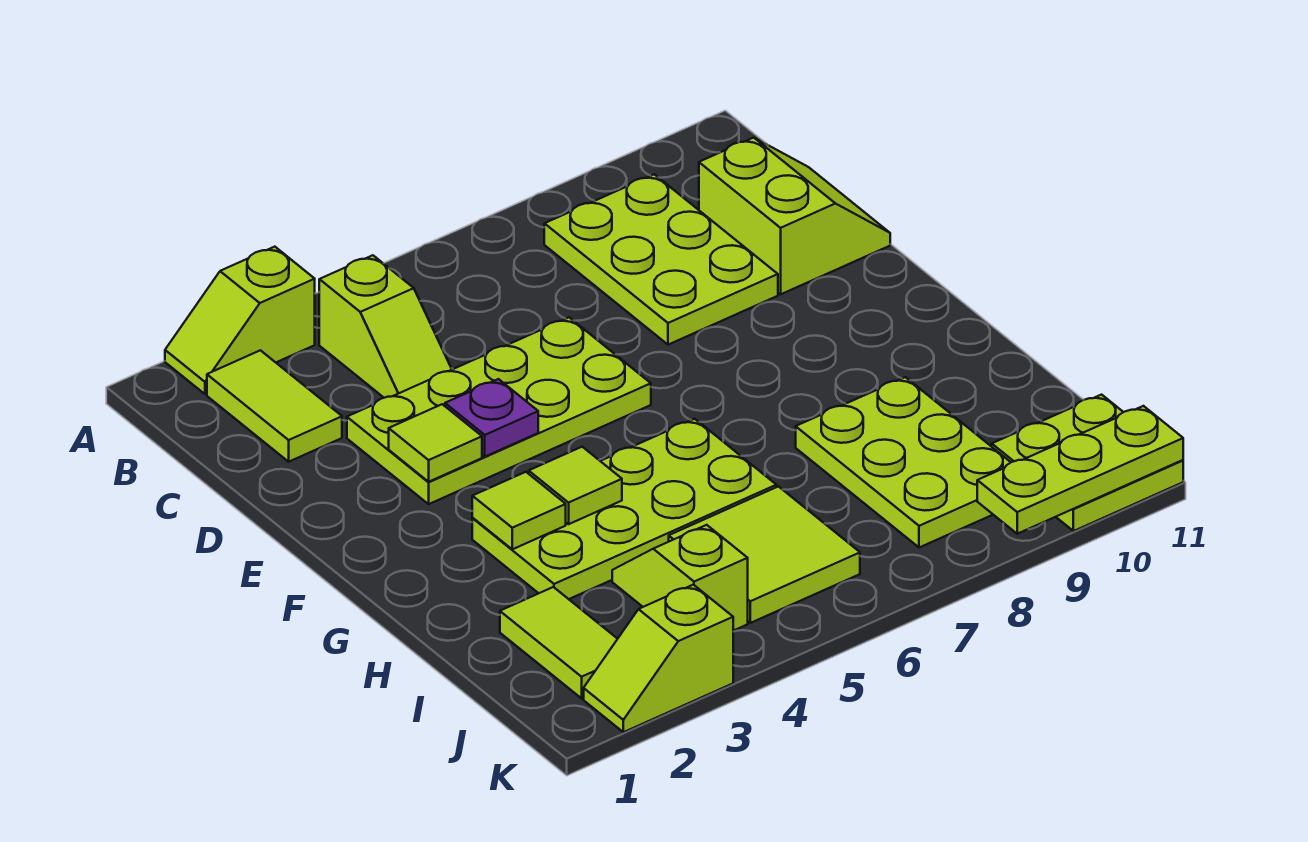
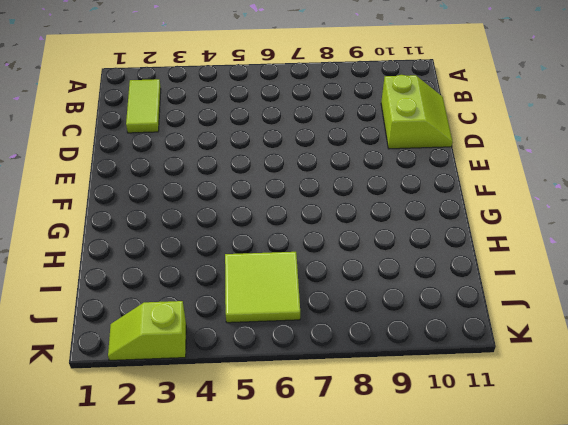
none -> lime 1x2 slope [165,247,315,394]
none -> lime 1x2 slope [319,255,452,398]
none -> lime 2x3 plate [544,174,778,345]

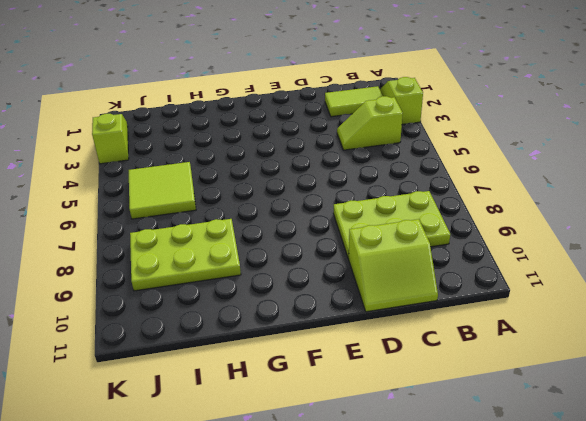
none -> lime 2x4 plate [347,318,651,504]
none -> lime 2x4 plate [472,419,776,599]
none -> lime 1x2 tile [500,587,617,698]

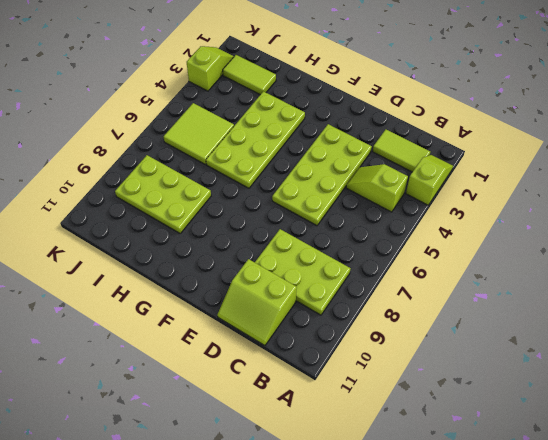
none -> lime 1x2 slope [612,525,748,631]
none -> lime 2x2 plate [992,395,1183,531]
none -> lime 1x1 tile [389,404,482,482]

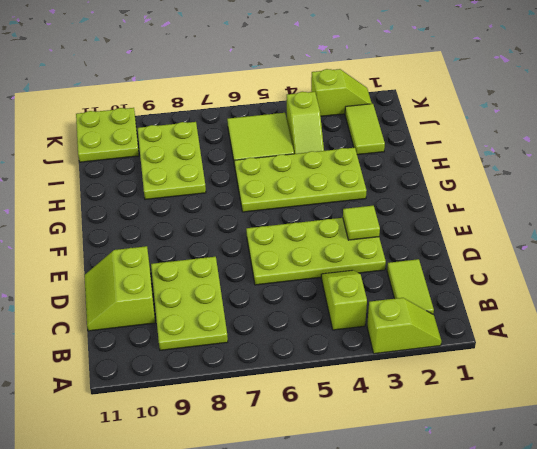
none -> purple 1x1 plate [445,379,538,457]
none -> lime 1x1 tile [472,472,566,549]
none -> lime 1x1 tile [529,447,622,524]

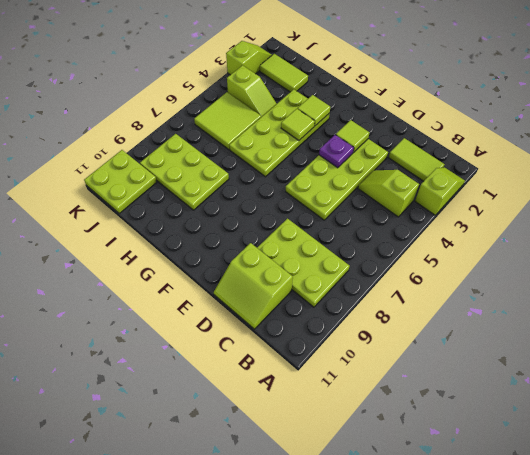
none -> lime 1x3 plate [977,406,1183,534]

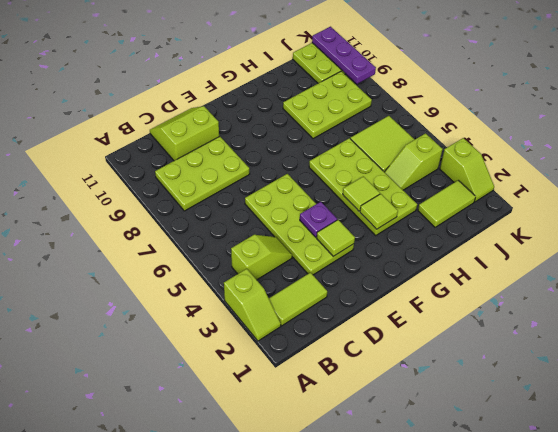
purple 1x3 plate [312,27,376,84] -> lime 1x3 plate [977,406,1183,534]

